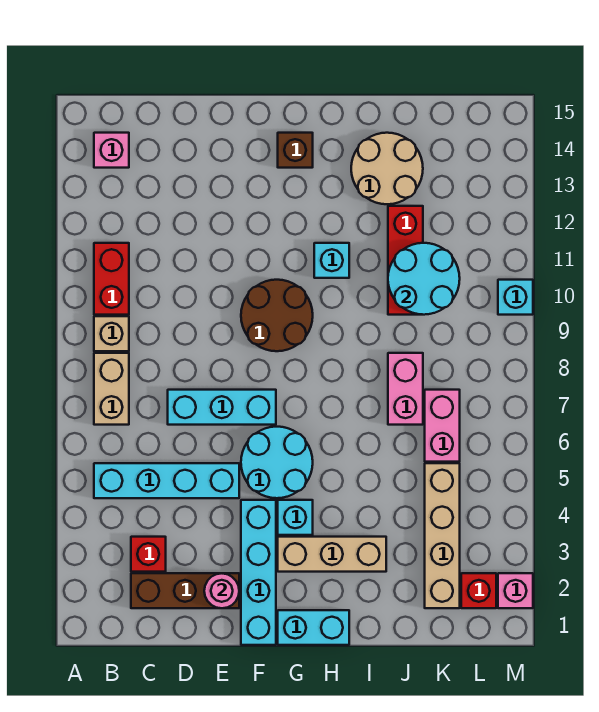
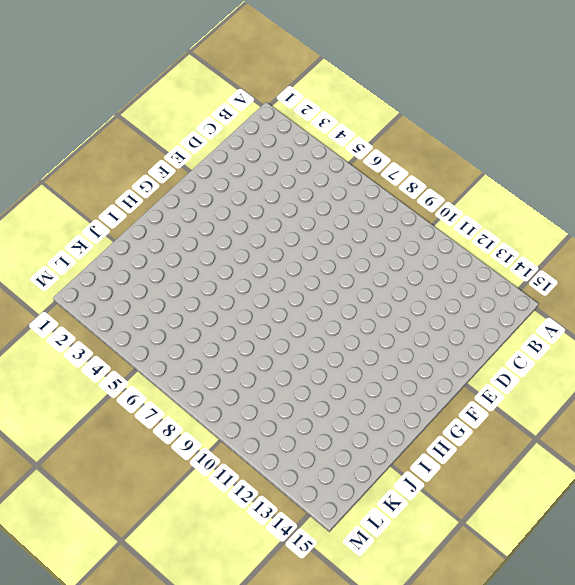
none -> cyan 1x4 brick [94,463,239,498]
none -> tan 1x2 brick [94,353,129,425]
none -> tan 1x1 brick [94,316,129,351]

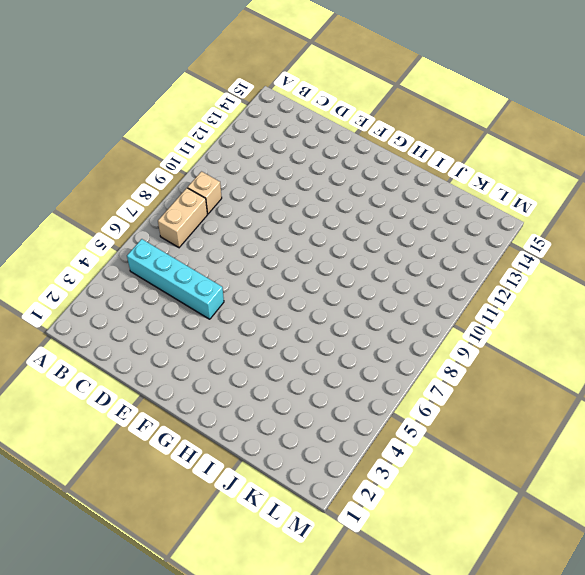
none -> red 1x2 brick [94,243,129,315]
none -> pink 1x1 brick [94,133,129,168]
none -> brown 1x3 brick [131,573,239,608]

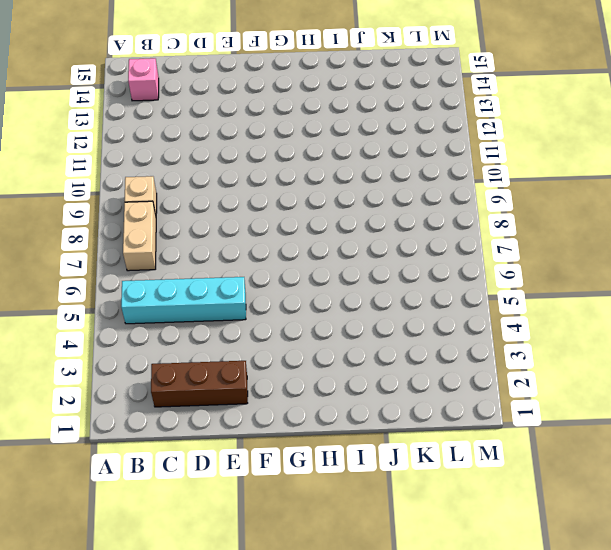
none -> red 1x2 brick [94,243,129,315]
none -> red 1x1 brick [131,537,166,572]
none -> cyan 1x3 brick [168,390,276,425]

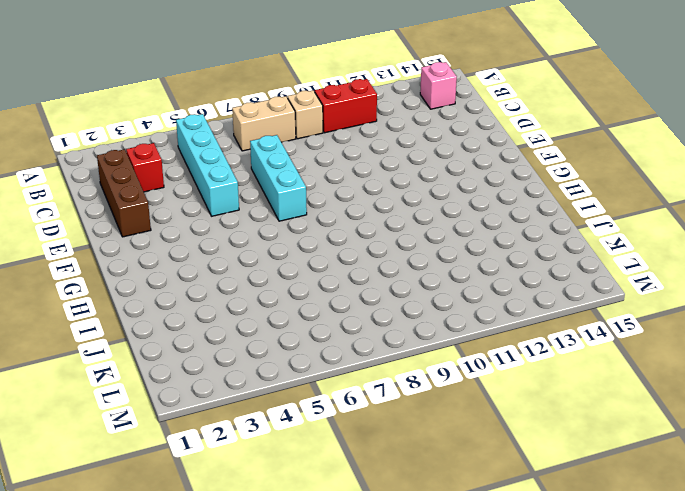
none -> cyan 1x4 brick [241,500,276,645]
none -> cyan 2x2 round brick [241,427,313,498]
none -> brown 2x2 round brick [241,280,313,351]

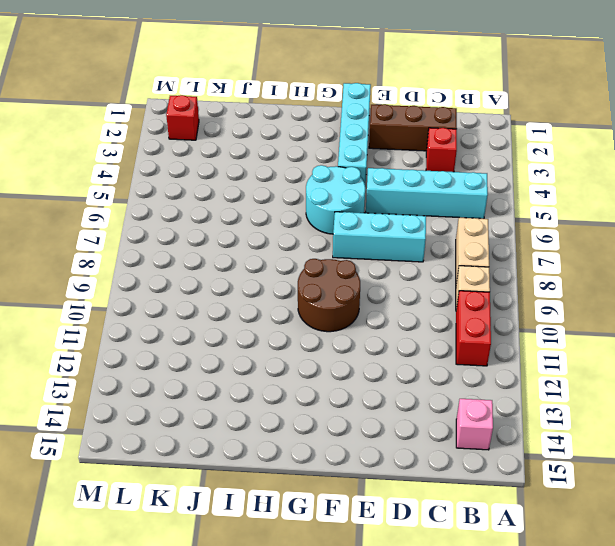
none -> cyan 1x2 brick [278,610,349,645]
none -> tan 1x3 brick [278,537,386,572]
none -> cyan 1x1 brick [278,500,313,535]

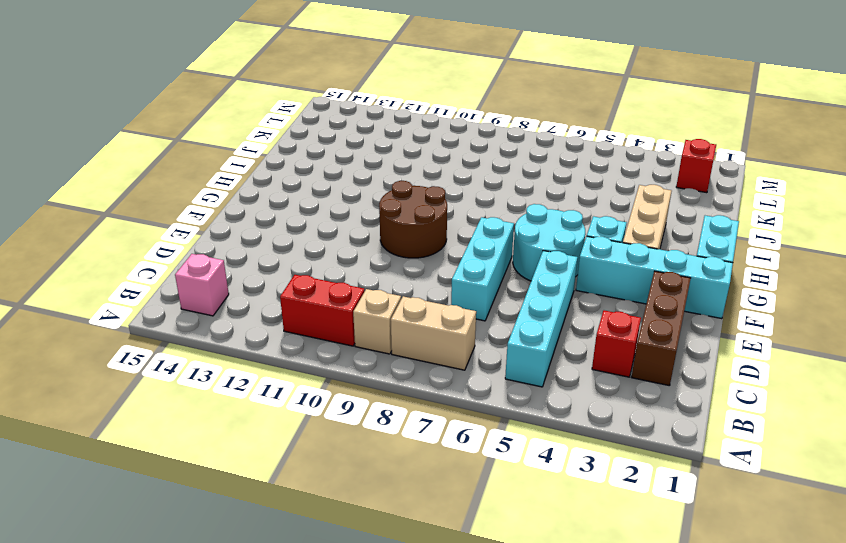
none -> brown 1x1 brick [278,133,313,168]
none -> cyan 1x1 brick [314,243,349,278]
none -> tan 2x2 round brick [351,133,423,204]

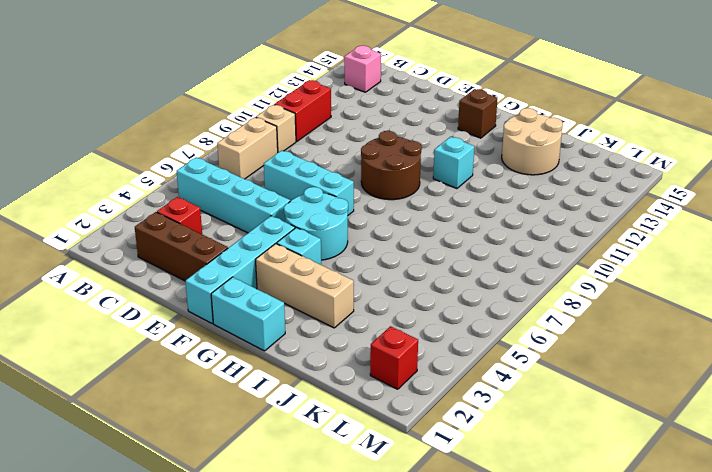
none -> pink 1x2 brick [388,353,423,425]
none -> red 1x3 brick [388,206,423,315]
none -> tan 1x4 brick [425,463,460,608]

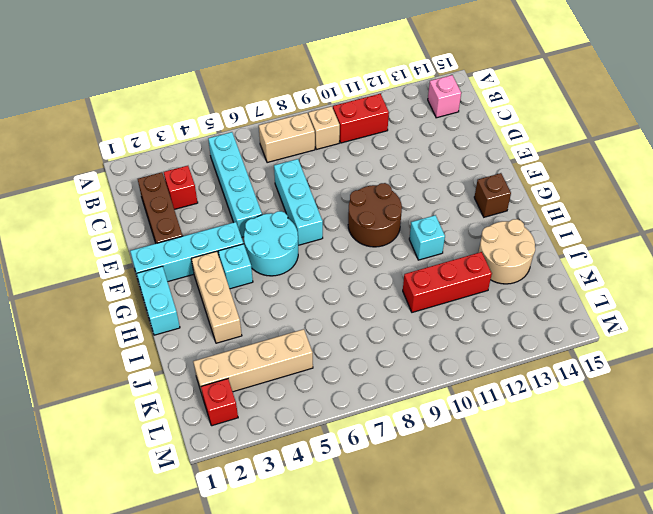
none -> pink 1x2 brick [388,353,423,425]
none -> pink 1x2 brick [425,390,460,462]
none -> pink 1x1 brick [498,573,533,608]

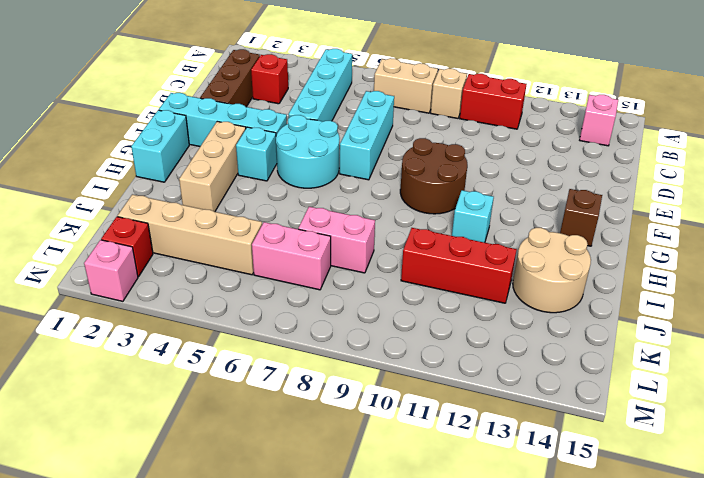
none -> cyan 1x1 brick [498,280,533,315]
none -> pink 1x1 round brick [204,573,239,608]
none -> cyan 2x2 round brick [388,243,460,315]

